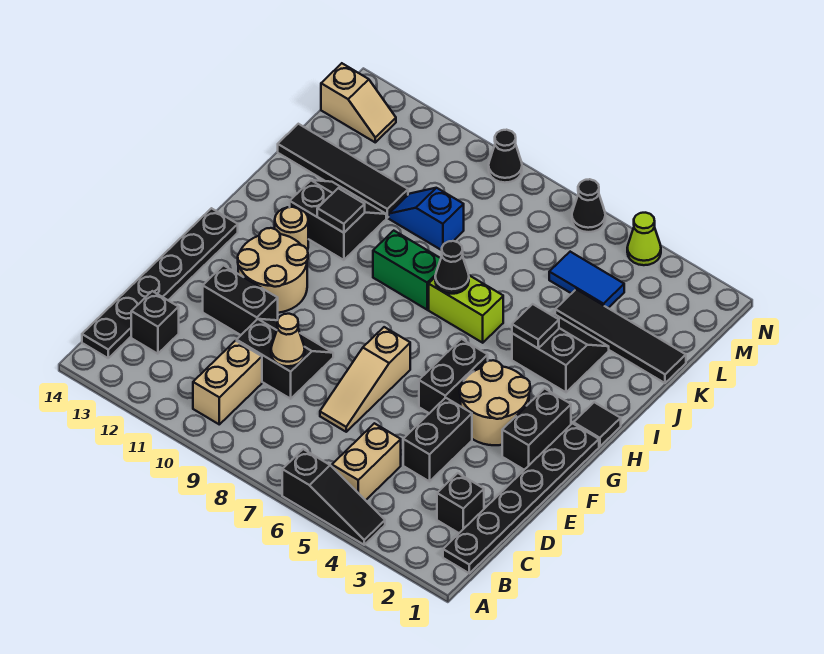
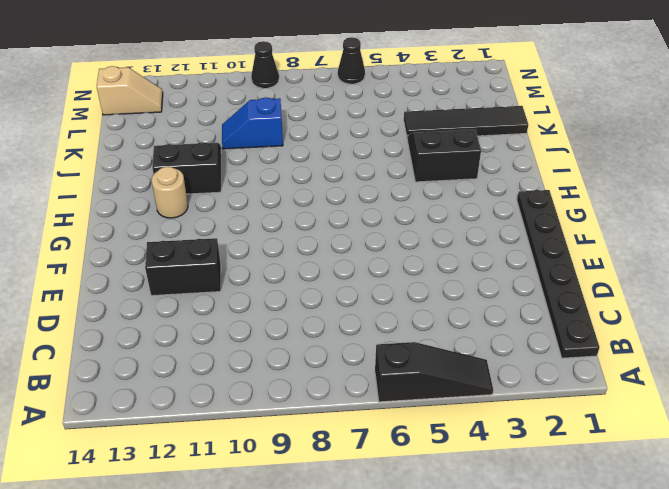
none -> tan 1x2 brick [332,423,401,500]
none -> tan 1x2 brick [193,341,262,424]
none -> black 1x6 plate [82,208,238,358]
none -> black 1x1 brick [437,473,484,533]

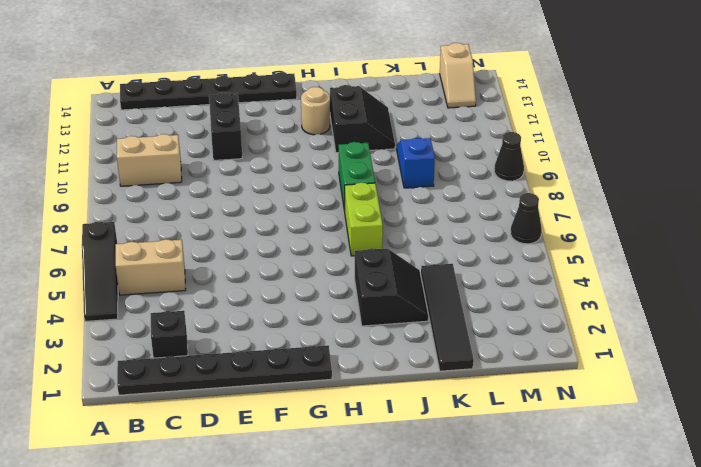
none -> black 1x1 brick [131,291,179,354]
none -> black 1x2 brick [403,398,472,481]
none -> tan 1x3 slope [320,327,410,432]
none -> black 2x2 slope [237,319,333,399]

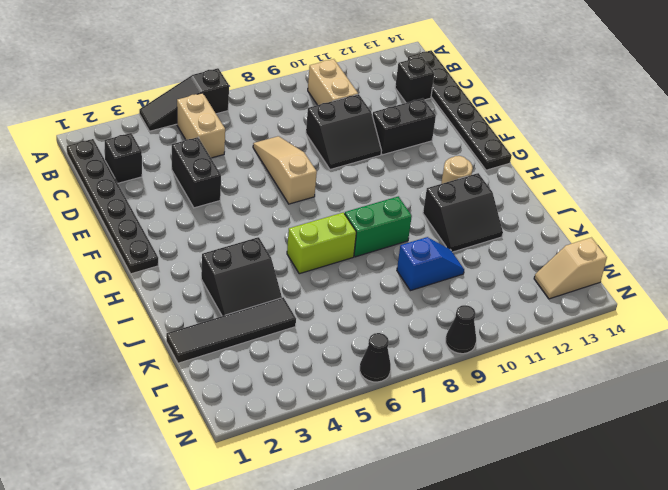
none -> black 1x2 brick [502,389,571,470]
none -> tan 2x2 round brick [460,360,530,445]
none -> black 1x2 brick [419,339,488,413]
none -> tan 2x2 round brick [238,228,308,313]

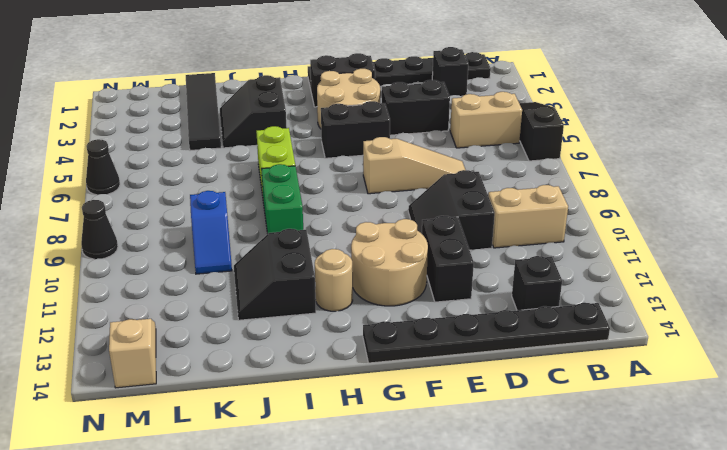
none -> black 1x1 tile [573,402,621,447]
none -> black 1x4 tile [278,124,408,218]
none -> blue 1x2 tile [549,252,624,308]
none -> lime 1x1 cone [627,213,661,265]

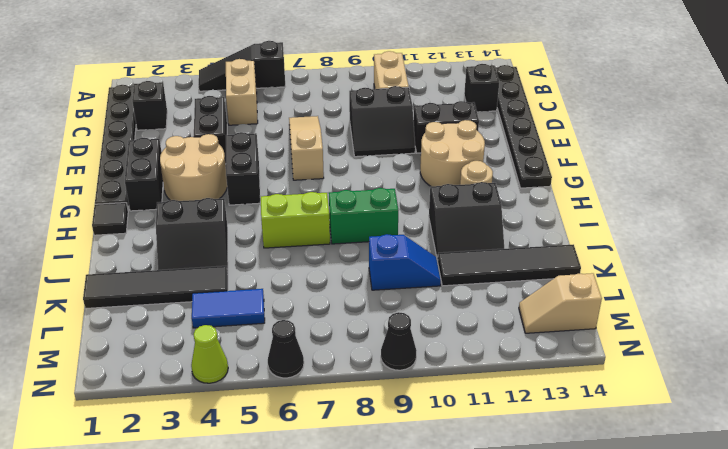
none -> tan 1x1 cone [271,314,305,366]
none -> black 1x1 tile [512,304,559,348]
none -> black 1x1 cone [435,241,469,294]
none -> black 1x1 tile [317,188,365,233]

